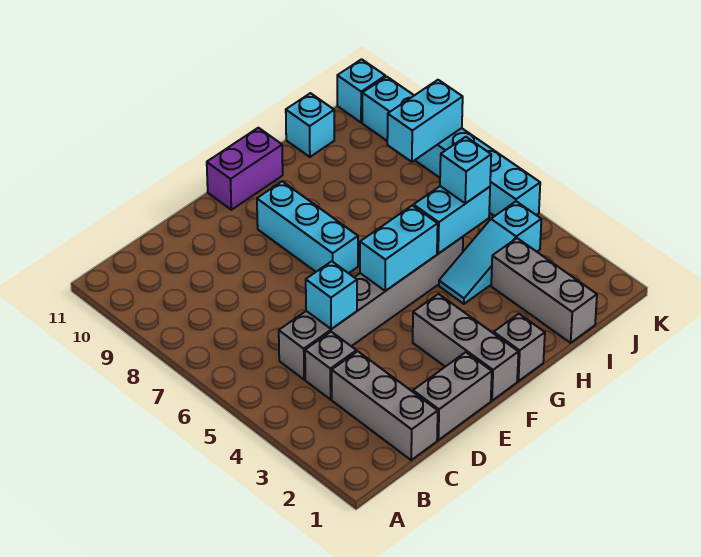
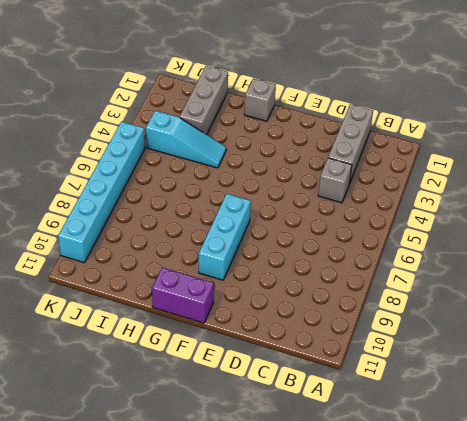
none -> grey 1x6 brick [279,237,463,380]
none -> grey 1x2 brick [413,352,492,440]
none -> grey 1x3 brick [413,294,518,401]

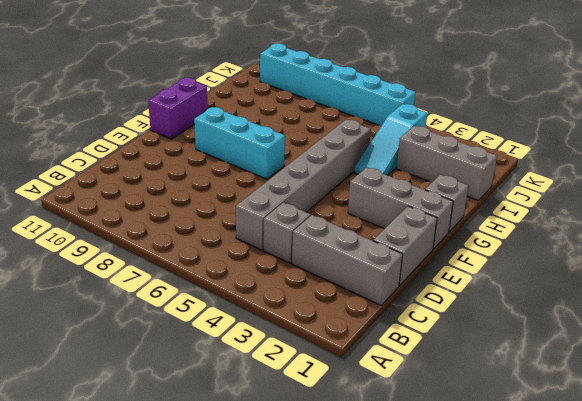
none -> cyan 1x1 brick [286,93,334,157]
none -> cyan 1x1 brick [337,59,385,123]
none -> cyan 1x1 brick [306,261,357,329]

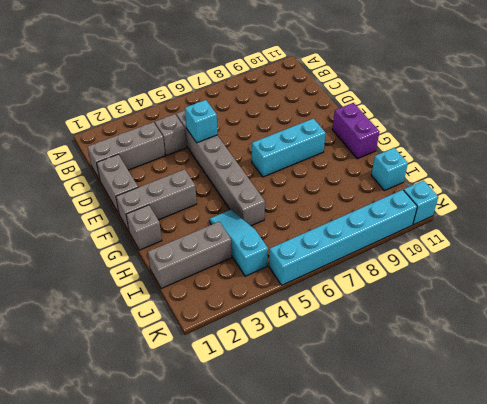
none -> cyan 1x2 brick [360,205,438,291]
none -> cyan 1x2 brick [414,186,490,254]
none -> cyan 1x2 brick [387,80,463,162]

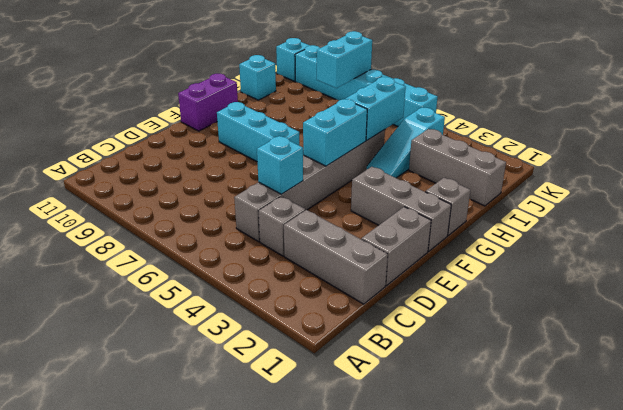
none -> cyan 1x1 brick [440,137,491,203]

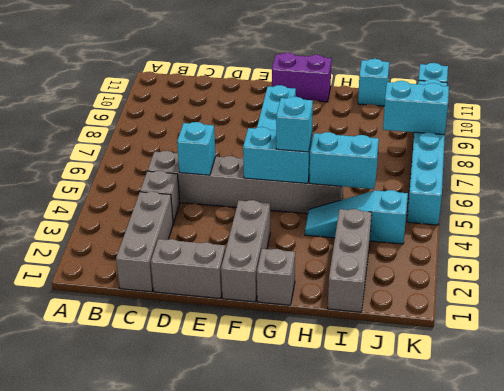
cyan 1x1 brick [276,97,313,152] -> cyan 1x1 brick moved to [440,137,491,203]

